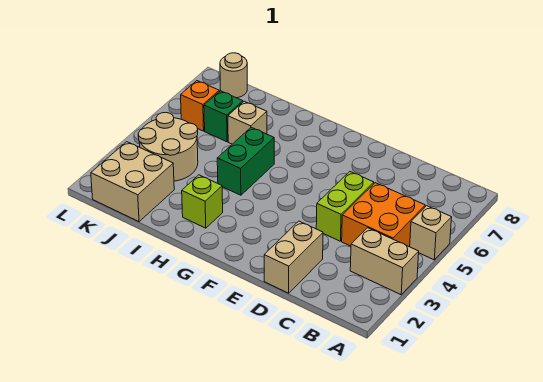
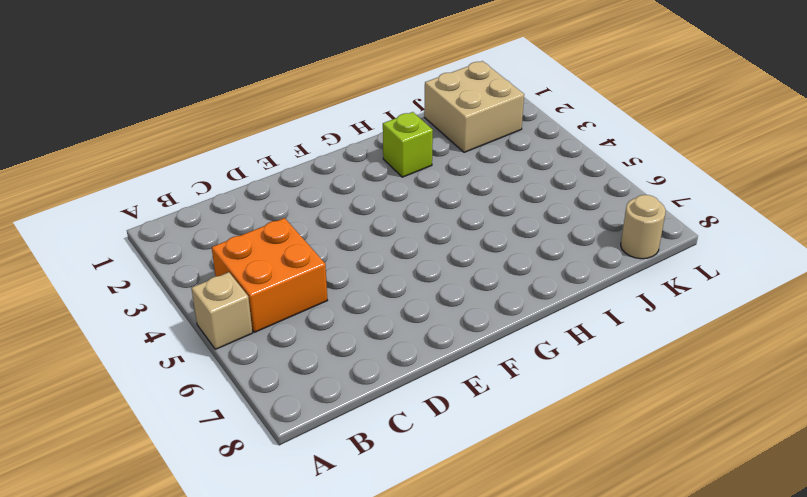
none -> tan 1x2 brick [350,228,419,295]
none -> tan 1x2 brick [264,221,323,293]
none -> lime 1x2 brick [316,172,374,241]

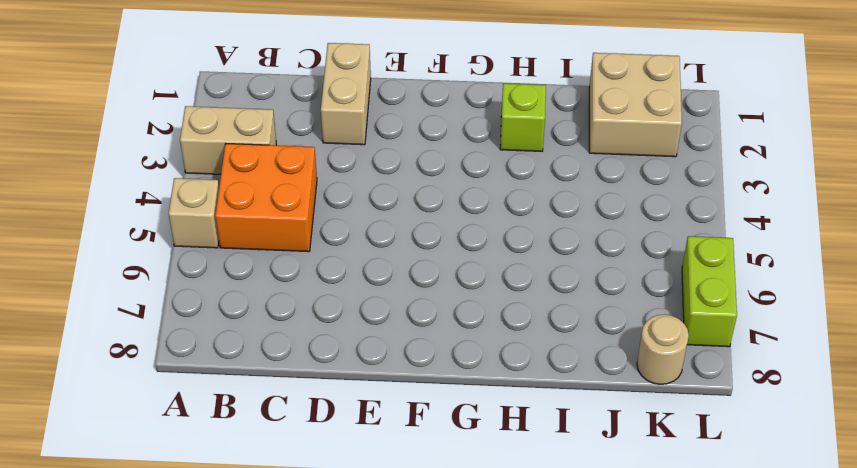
lime 1x2 brick [682,236,737,347] -> lime 1x2 brick moved to [316,172,374,241]
none -> green 1x2 brick [217,127,274,195]
none -> tan 1x1 brick [228,101,267,144]
none -> tan 2x2 round brick [138,113,198,181]

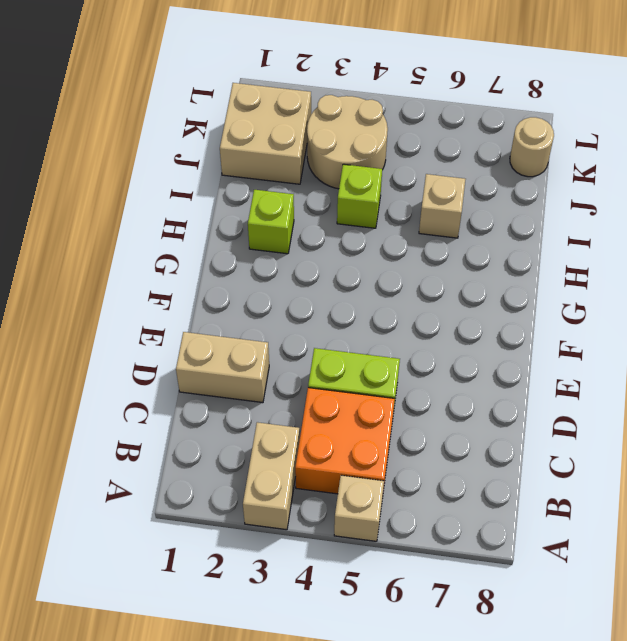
lime 1x1 brick [337,164,382,228] -> none
none -> green 1x2 brick [217,127,274,195]
none -> green 1x1 brick [204,91,243,142]
none -> orange 1x1 brick [181,81,219,131]

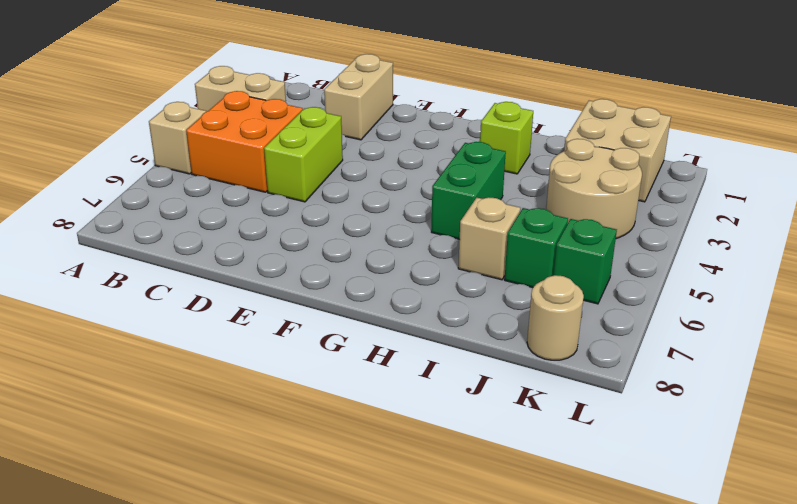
green 1x1 brick [553,219,617,304] -> orange 1x1 brick [181,81,219,131]

